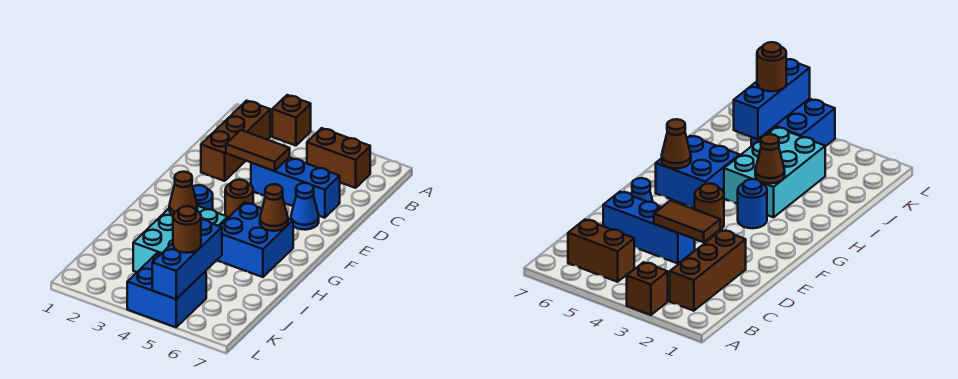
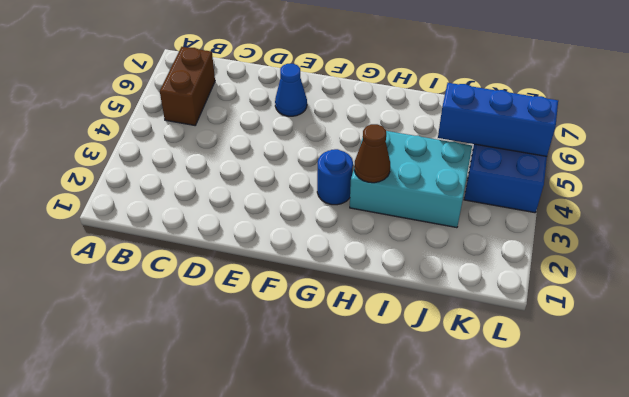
none -> brown 1x1 brick [272,95,311,146]
none -> brown 1x3 brick [201,101,270,181]
none -> blue 1x3 brick [251,157,340,218]

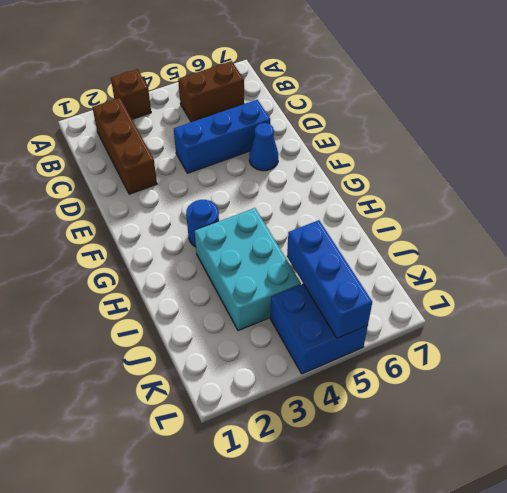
none -> brown 1x1 round brick [225,179,253,218]
none -> blue 2x2 brick [217,202,293,277]
none -> brown 1x2 tile [226,130,290,171]

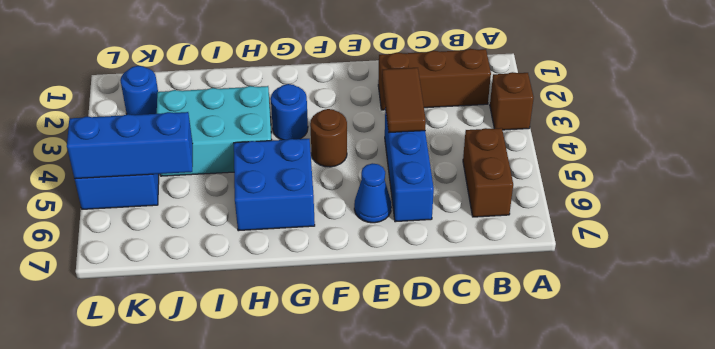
blue 1x1 round brick [120,66,158,115] -> none
none -> brown 1x1 cone [260,184,288,231]
none -> brown 1x1 cone [169,172,197,215]
none -> brown 1x1 round brick [173,206,201,253]

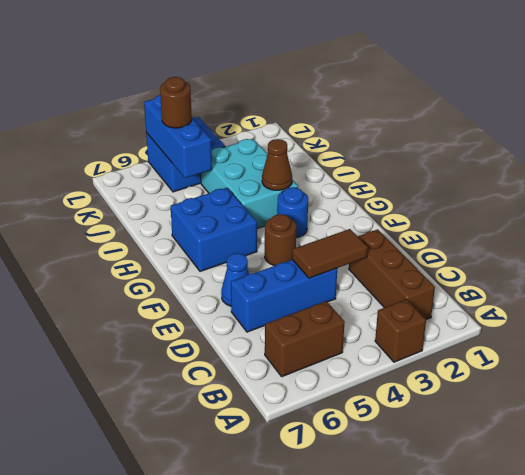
none -> brown 1x1 cone [260,184,288,231]

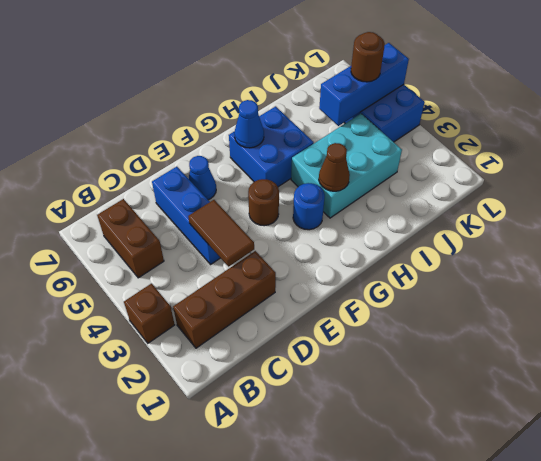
blue 1x1 cone [234,100,264,148] -> brown 1x1 cone [260,184,288,231]

